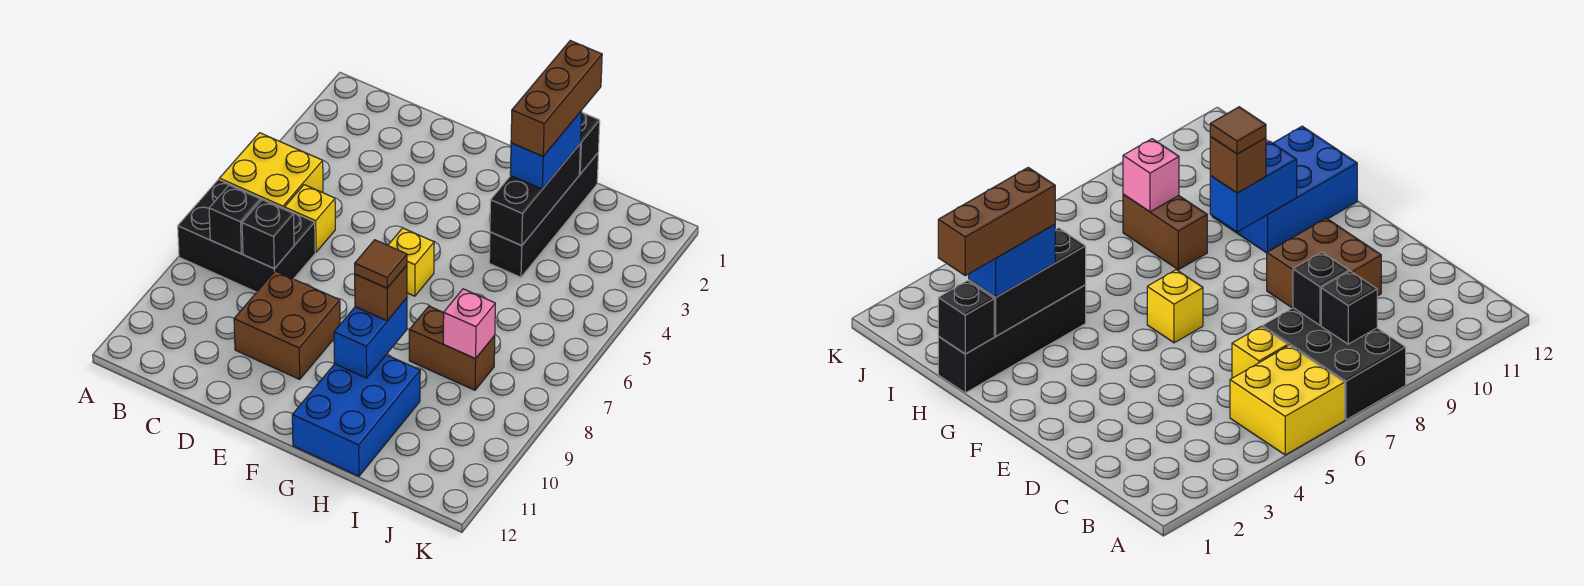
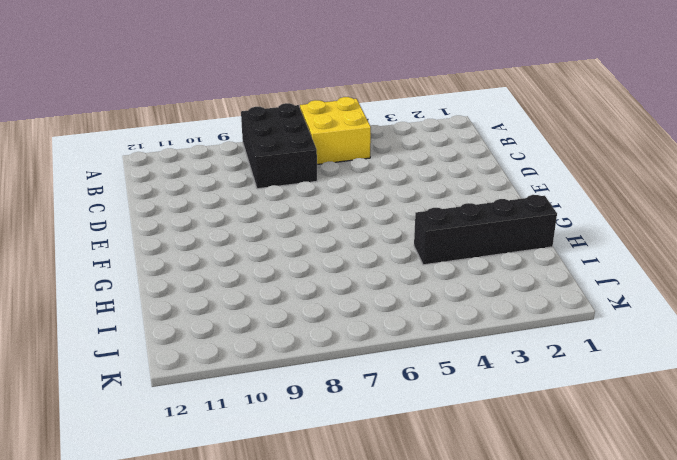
none -> yellow 1x1 brick [285,185,335,252]
none -> brown 2x2 brick [234,271,340,379]
none -> yellow 1x1 brick [388,228,434,296]

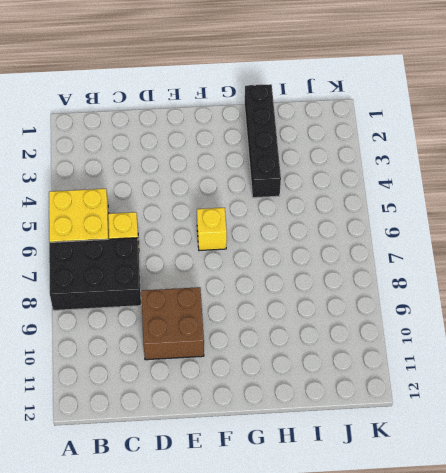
none -> blue 2x3 brick [292,355,420,476]
none -> brown 1x2 brick [409,306,495,390]
none -> black 1x1 brick [209,185,261,254]

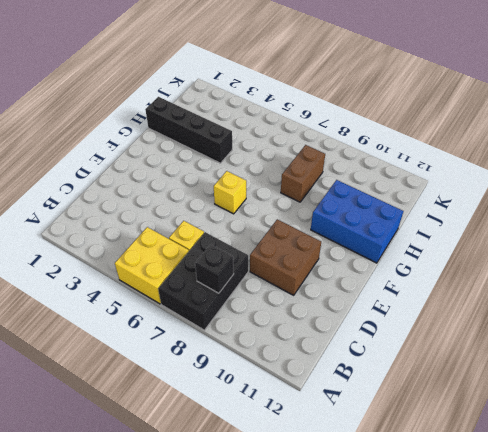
none -> black 1x1 brick [242,200,294,269]
none -> blue 1x2 brick [334,298,407,378]
none -> black 1x1 brick [579,113,600,174]

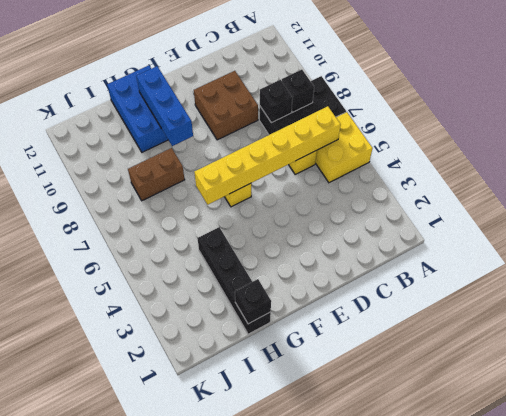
yellow 1x6 brick [194,106,341,204] -> none
blue 1x3 brick [136,66,193,146] -> blue 1x2 brick [334,298,407,378]
none -> black 1x3 brick [490,144,580,245]
none -> pink 1x1 brick [443,289,495,359]
none -> brown 1x1 brick [355,265,407,321]

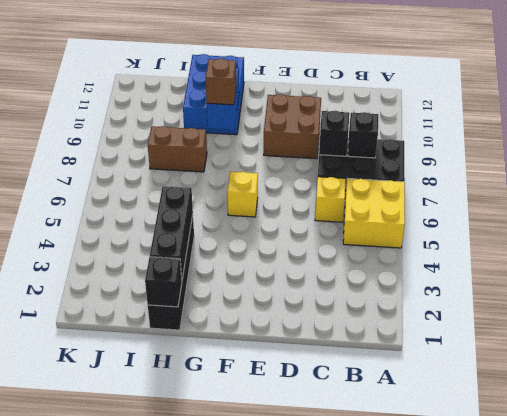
none -> pink 1x1 brick [443,289,495,359]
none -> blue 1x2 brick [510,111,582,189]
none -> brown 1x1 tile [355,240,407,288]

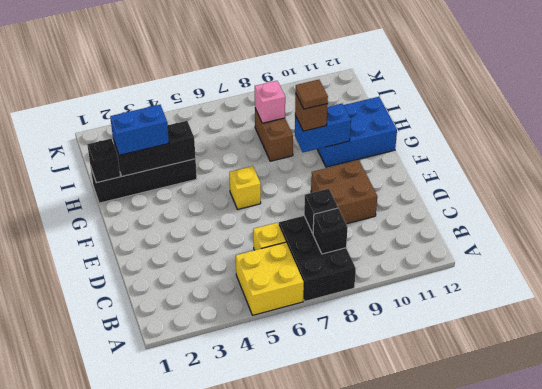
none -> brown 1x3 brick [511,41,602,156]

